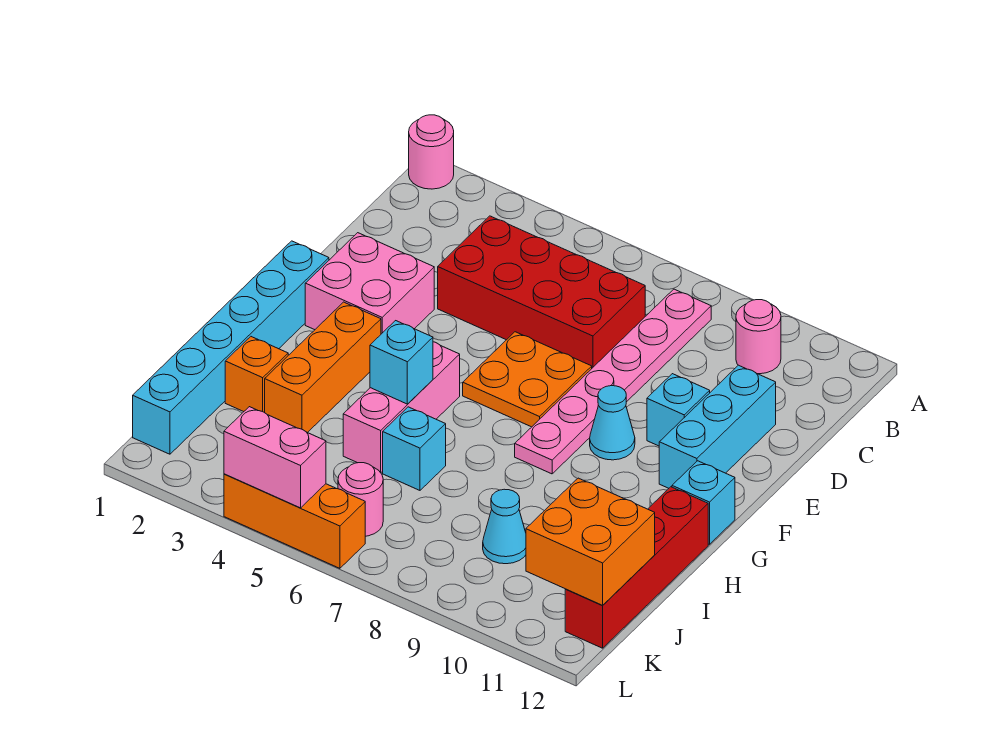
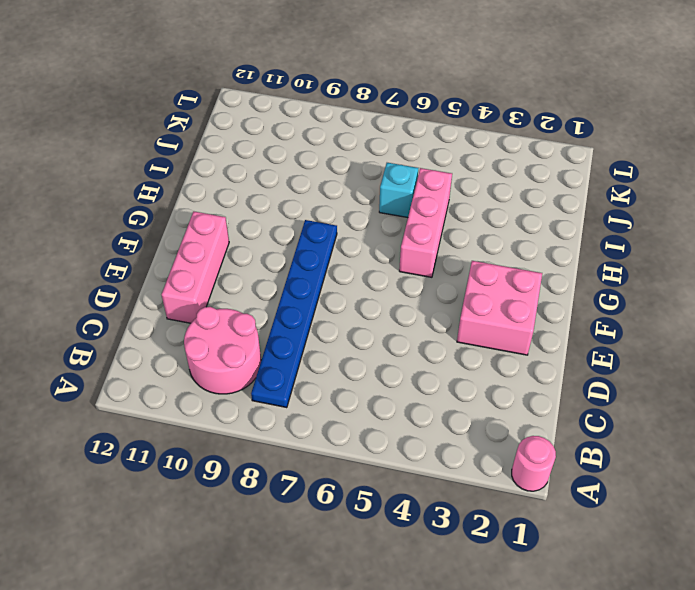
blue 1x6 plate [251,220,337,408] -> pink 1x6 plate [515,289,711,474]
pink 2x2 round brick [184,307,261,394] -> pink 1x1 round brick [736,300,781,374]
pink 1x3 brick [162,211,229,323] -> cyan 1x3 brick [659,365,776,488]
none -> red 2x4 brick [438,216,645,368]
none -> orange 2x2 plate [463,332,592,427]
none -> cyan 1x1 brick [647,374,710,446]

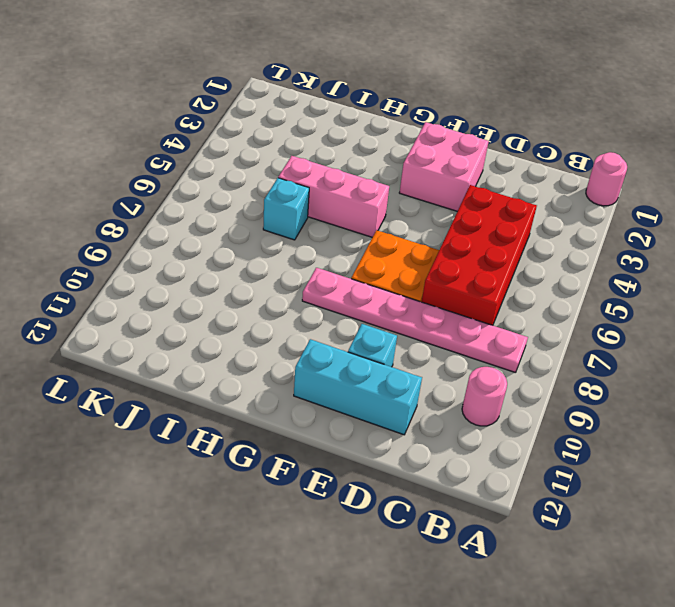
none -> cyan 1x6 brick [133,241,329,454]
none -> cyan 1x1 cone [590,386,635,460]
none -> orange 1x3 brick [265,302,381,433]

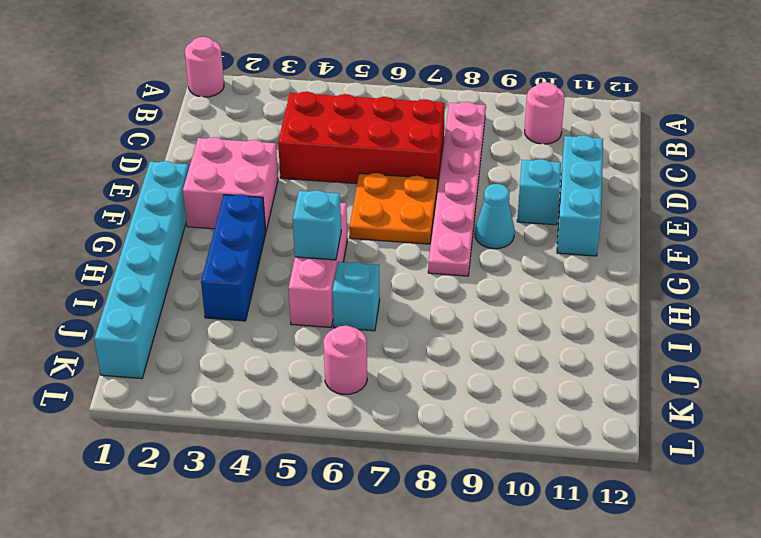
blue 1x3 brick [201,194,266,321] -> orange 1x3 brick [265,302,381,433]
none -> cyan 1x1 brick [672,461,735,544]
none -> red 1x4 brick [565,487,708,648]
none -> orange 1x1 brick [225,337,288,413]

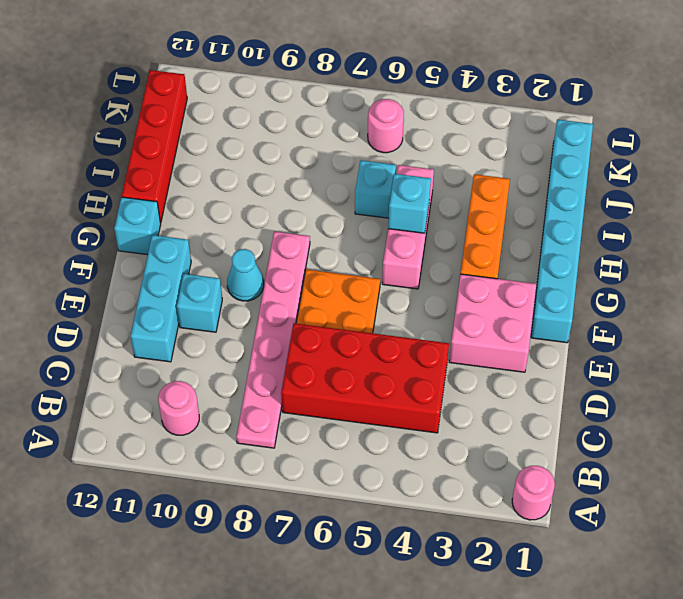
none -> orange 1x1 brick [225,337,288,413]
none -> cyan 1x1 cone [483,489,526,564]
none -> orange 1x3 brick [224,474,365,568]

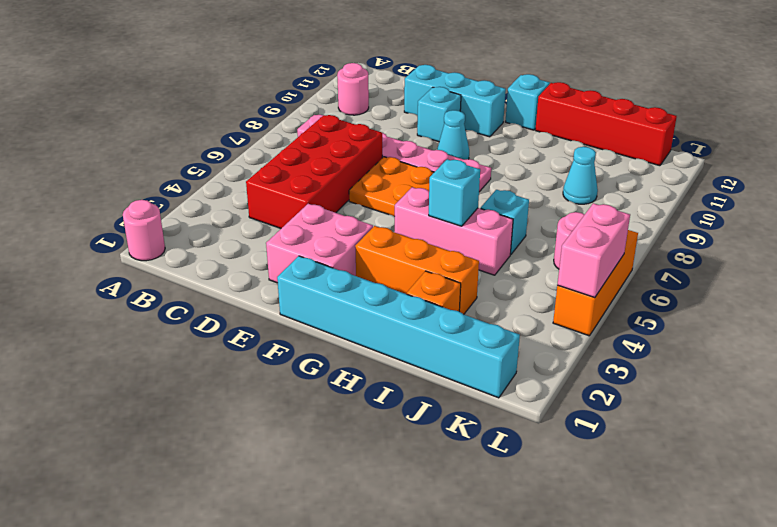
none -> orange 2x2 brick [526,478,655,605]

